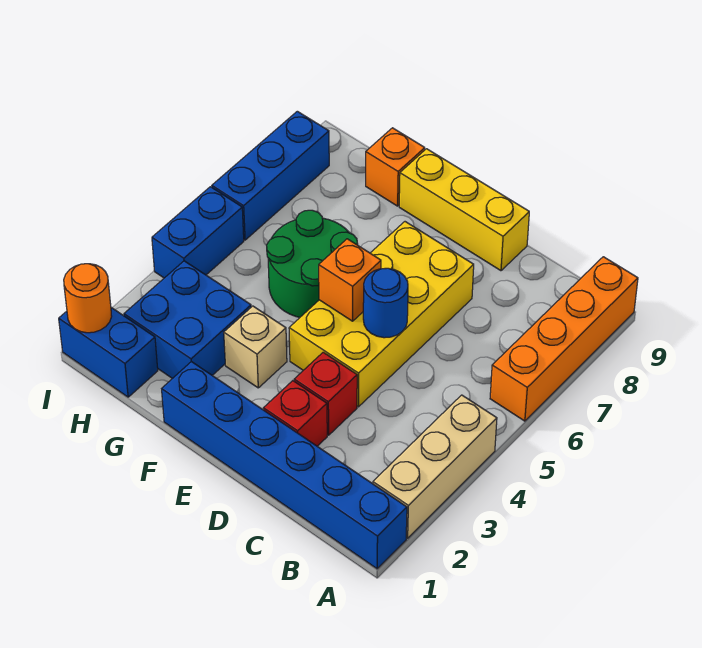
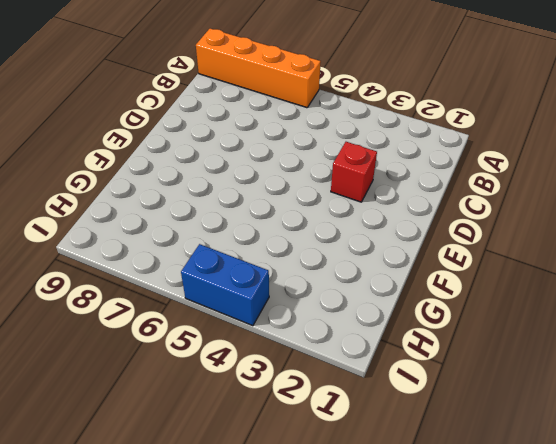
none -> blue 1x6 brick [162,362,407,569]
none -> tan 1x3 brick [373,395,497,538]
none -> red 1x1 brick [264,381,327,446]

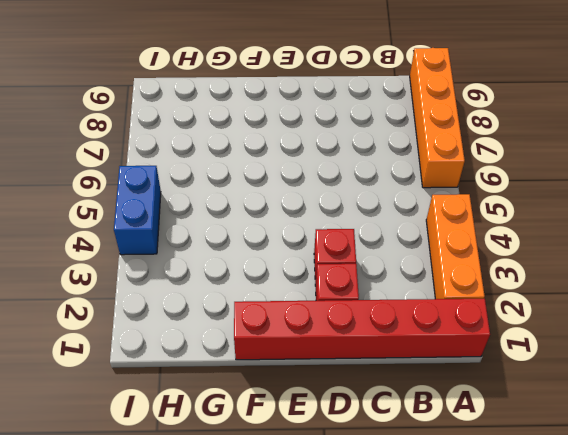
red 1x6 brick [234,299,490,360] -> blue 1x6 brick [162,362,407,569]
orange 1x3 brick [426,194,485,299] -> tan 1x3 brick [373,395,497,538]
none -> yellow 2x4 brick [289,222,474,407]
none -> yellow 1x3 brick [399,149,529,271]
none -> tan 1x1 brick [224,306,287,388]

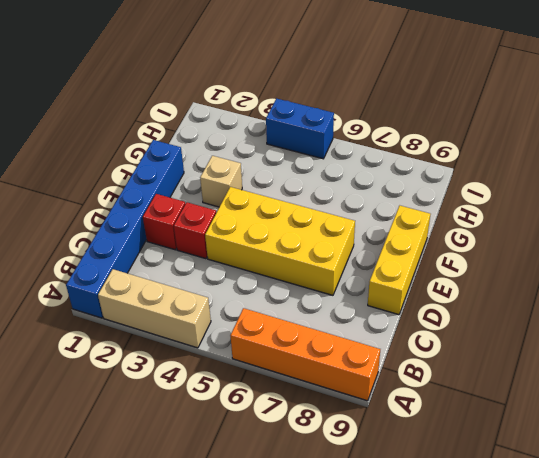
none -> green 2x2 round brick [267,210,358,317]
none -> blue 2x2 brick [124,261,251,379]
none -> orange 1x1 brick [366,128,425,206]

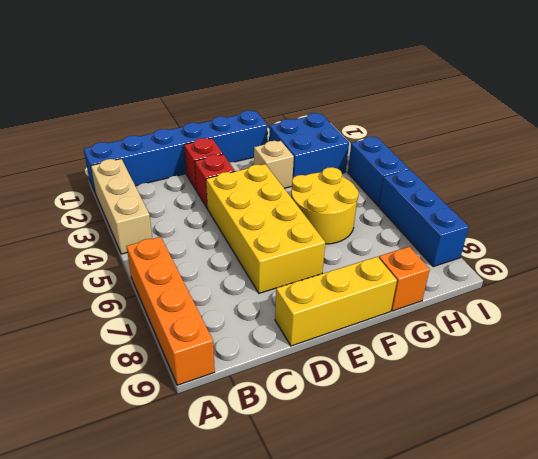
yellow 2x2 round brick [291,167,359,244] -> green 2x2 round brick [267,210,358,317]
none -> blue 1x2 brick [59,308,158,397]
none -> blue 1x1 round brick [363,268,408,338]
none -> orange 1x1 brick [319,239,381,321]

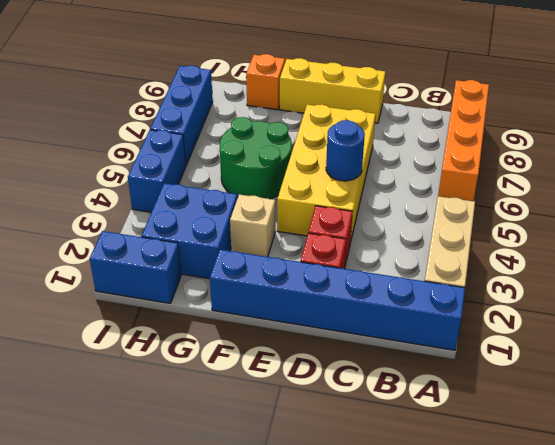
none -> orange 1x1 brick [319,239,381,321]
none -> orange 1x1 round brick [64,264,112,333]

